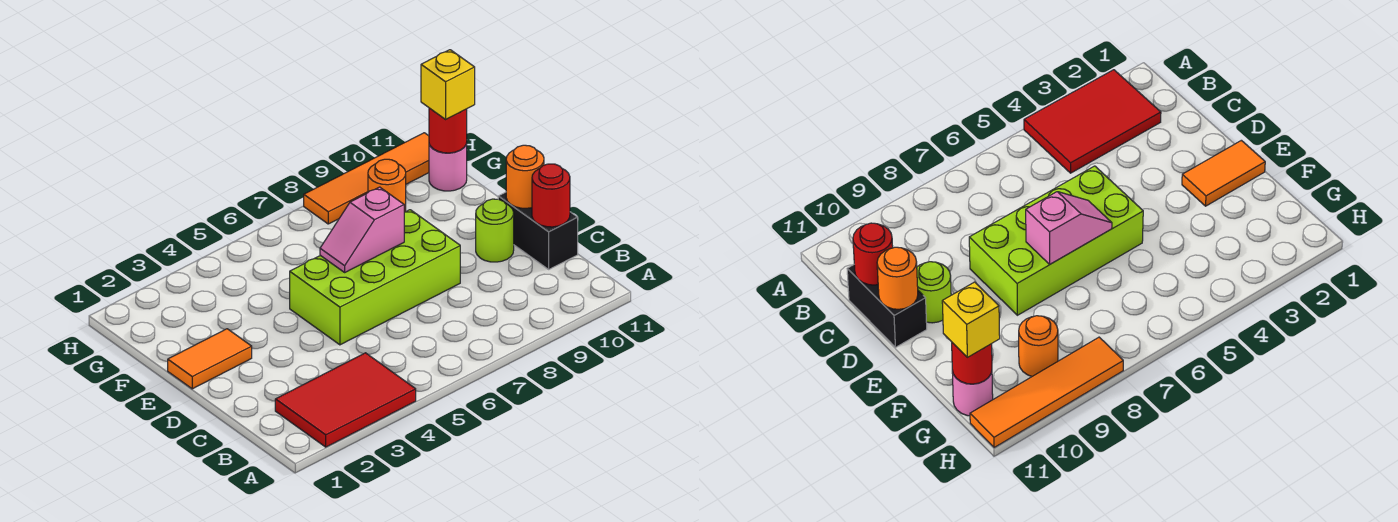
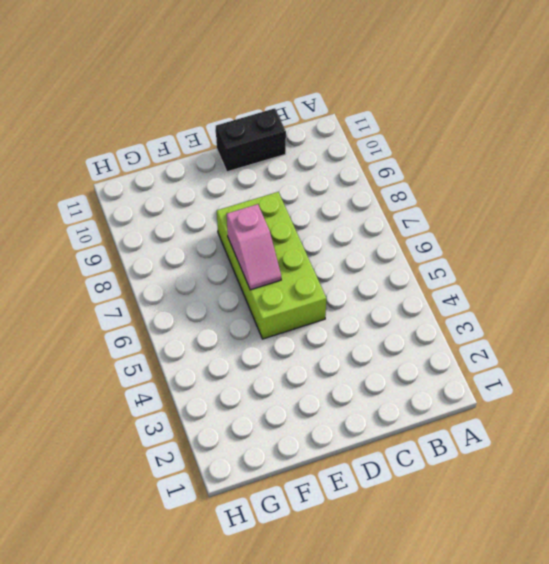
none -> red 2x3 tile [275,353,416,447]
none -> lime 1x1 round brick [476,199,514,262]
none -> orange 1x2 tile [168,329,252,389]

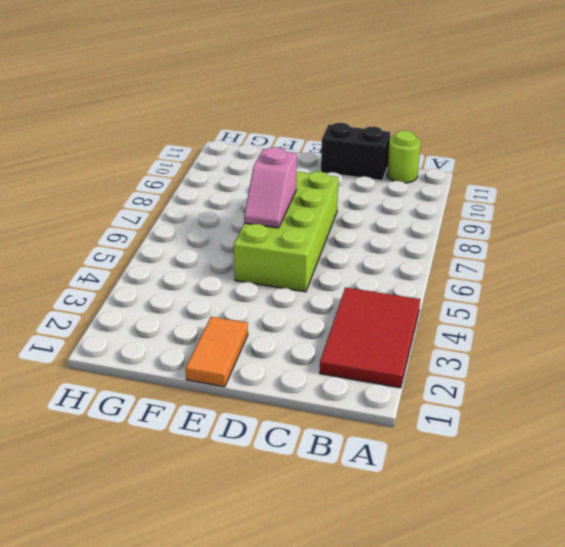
lime 1x1 round brick [387,131,421,183] -> lime 1x1 round brick moved to [476,199,514,262]
none -> orange 1x1 round brick [368,159,406,212]
none -> pink 1x1 round brick [429,143,467,191]
none -> orange 1x4 tile [304,133,429,224]

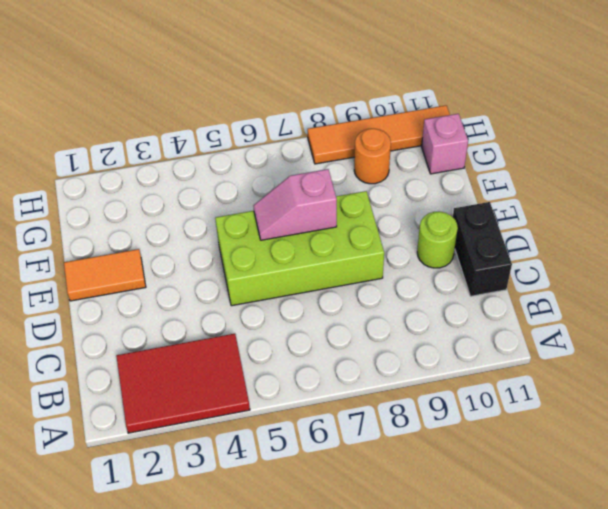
pink 1x1 brick [422,114,468,174] -> pink 1x1 round brick [429,143,467,191]
none -> red 1x1 round brick [532,164,570,227]
none -> orange 1x1 round brick [506,145,544,208]
none -> red 1x1 round brick [429,108,467,153]

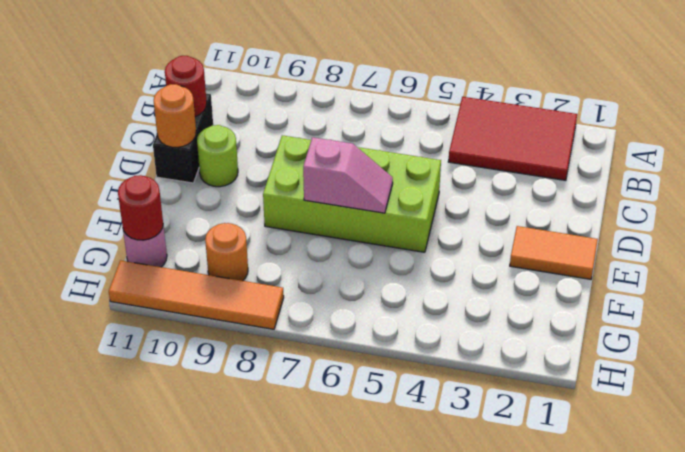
none -> yellow 1x1 brick [421,50,475,119]

